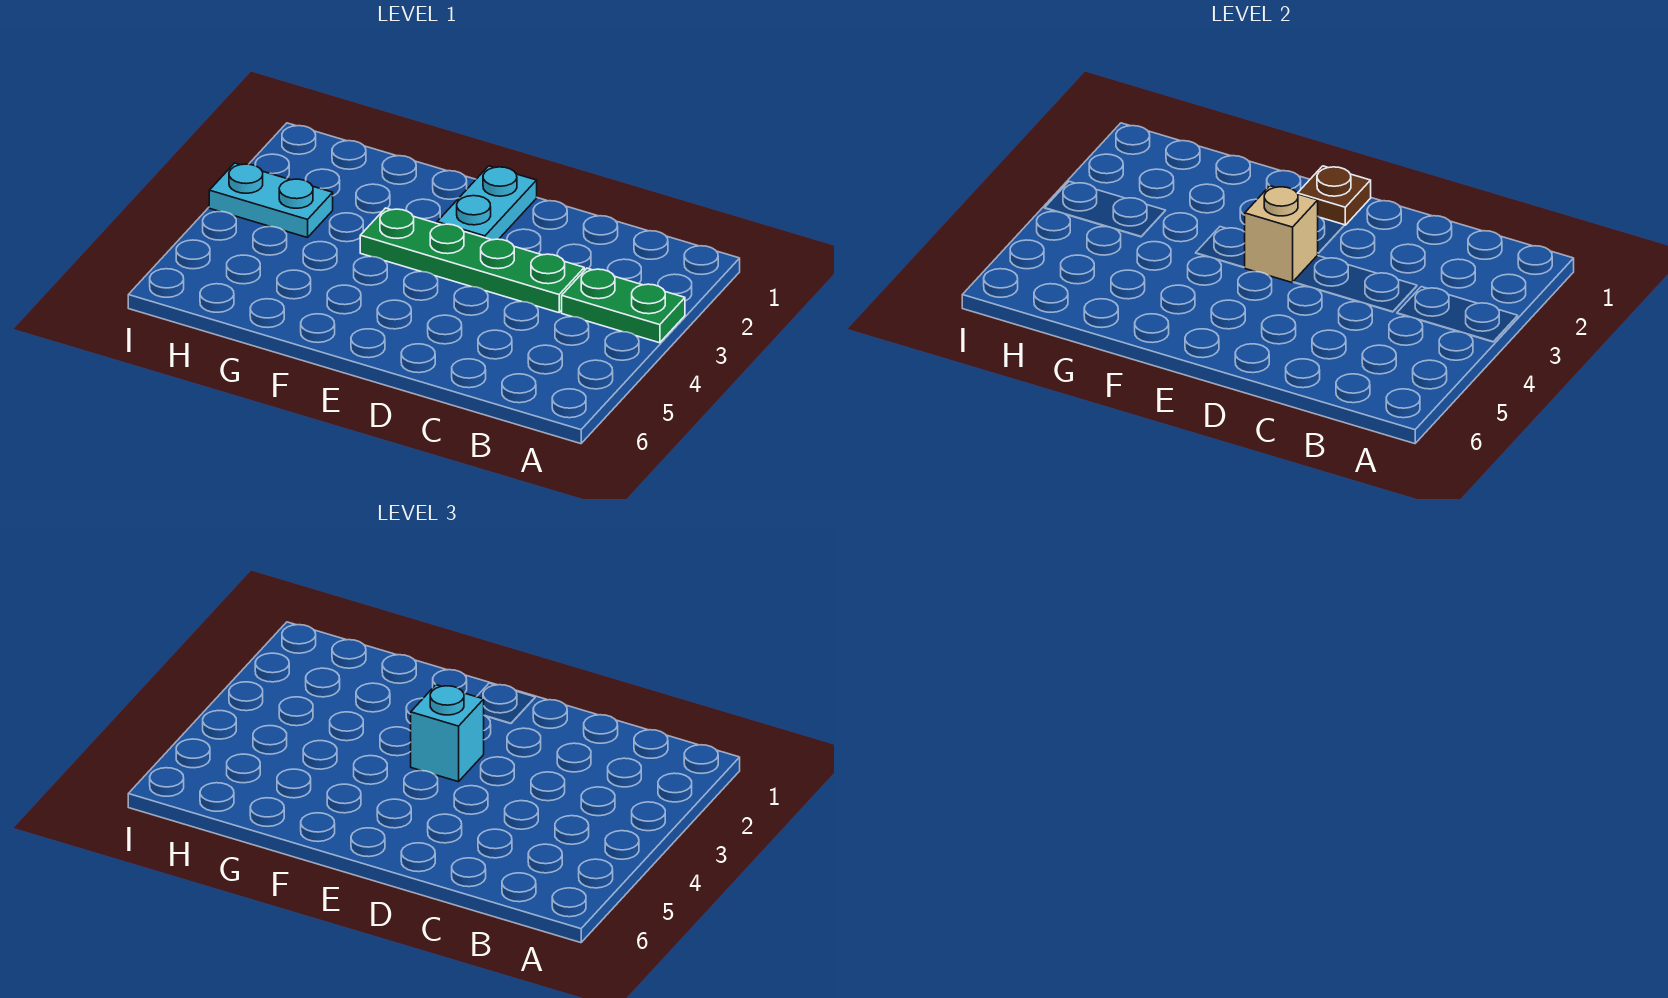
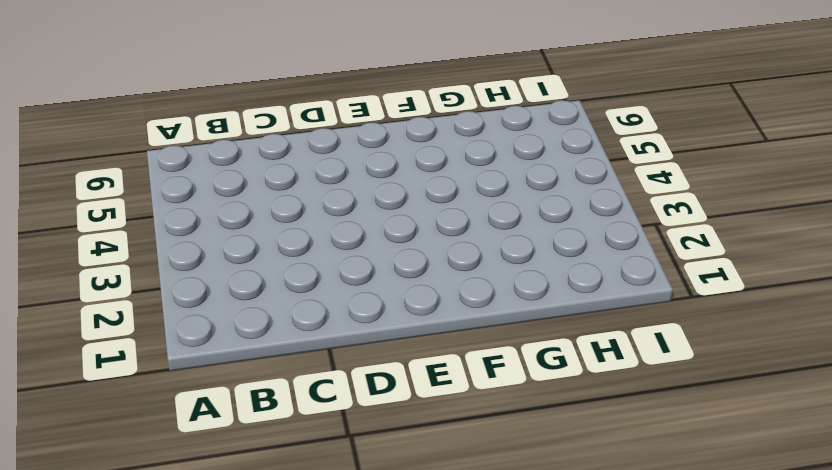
none -> green 1x2 plate [562,268,685,343]
none -> green 1x4 plate [360,208,584,313]

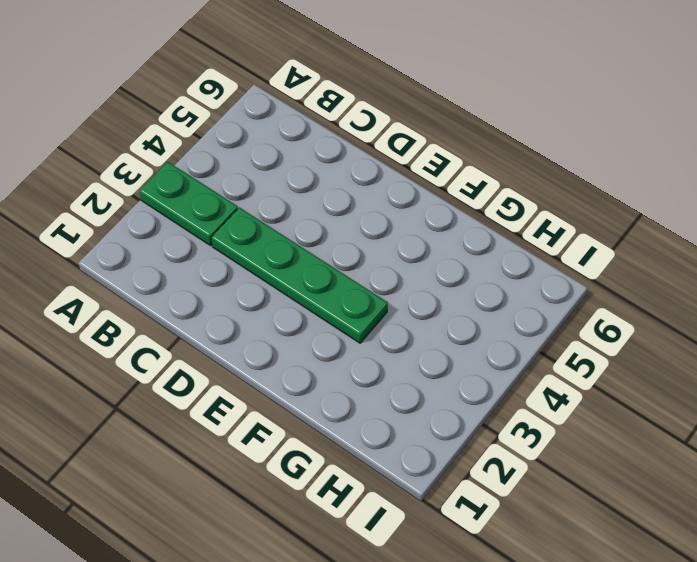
none -> cyan 1x2 plate [437,166,537,240]
none -> cyan 1x2 plate [209,163,333,238]

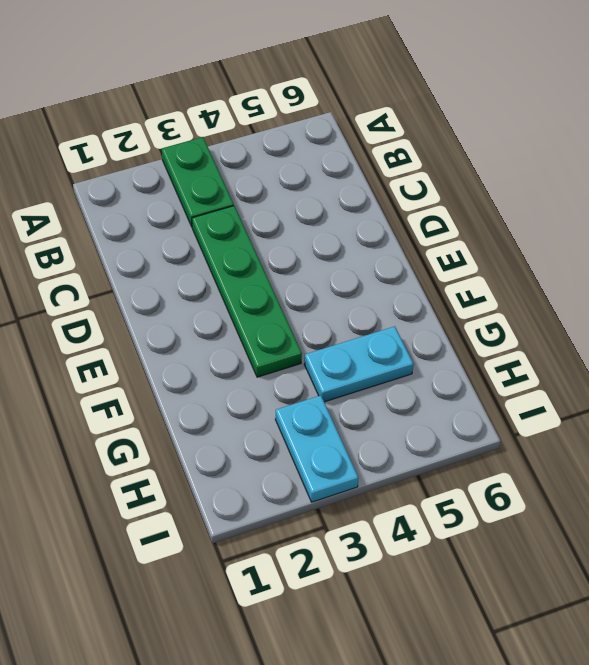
cyan 1x2 plate [304,326,414,402] -> cyan 1x2 plate moved to [437,166,537,240]
none -> brown 1x1 plate [1297,166,1371,225]
none -> tan 1x1 brick [1244,186,1318,283]

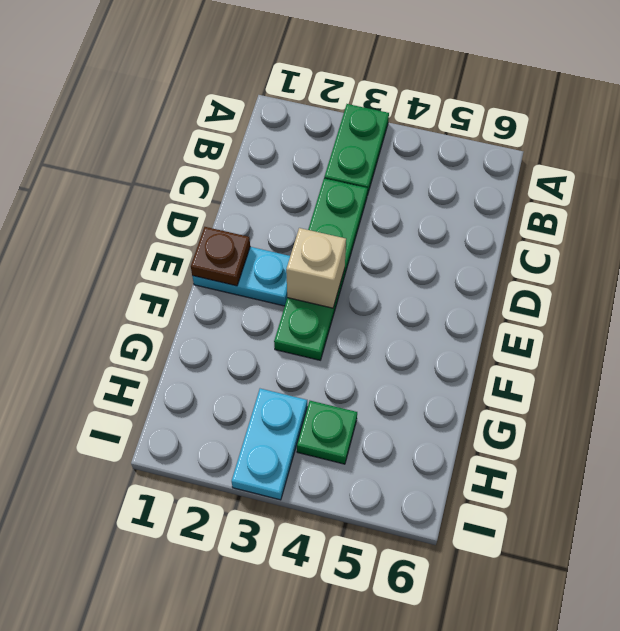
green 1x1 plate [297,401,357,464] -> none
none -> cyan 1x1 brick [411,685,484,782]

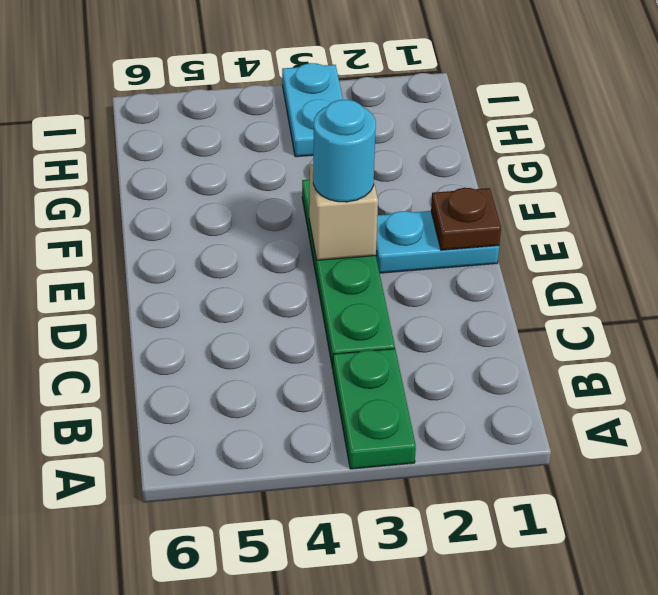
cyan 1x1 round brick [313,100,376,202] -> cyan 1x1 brick [411,685,484,782]

